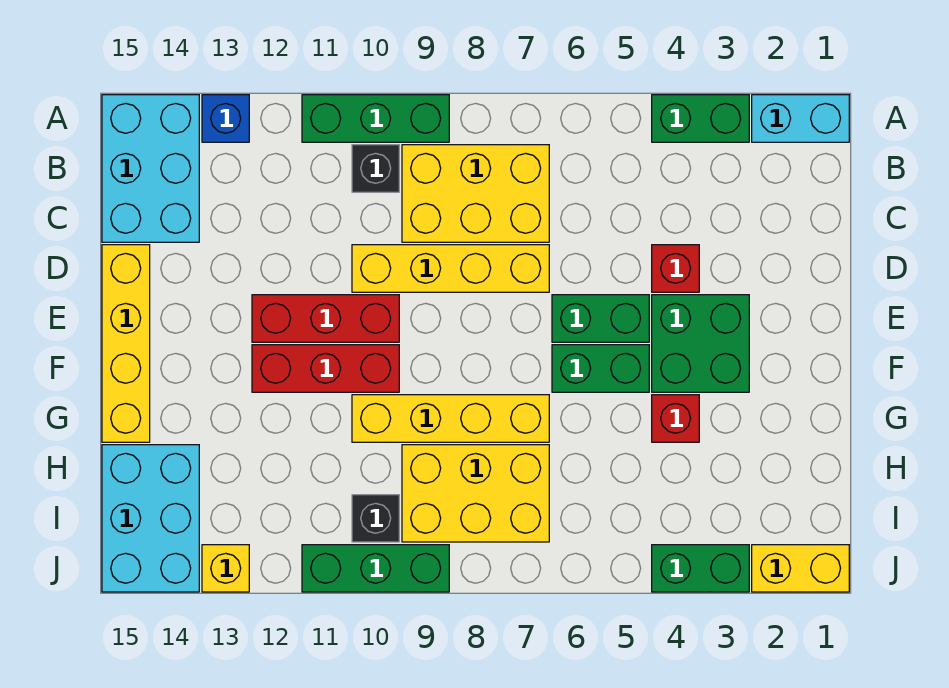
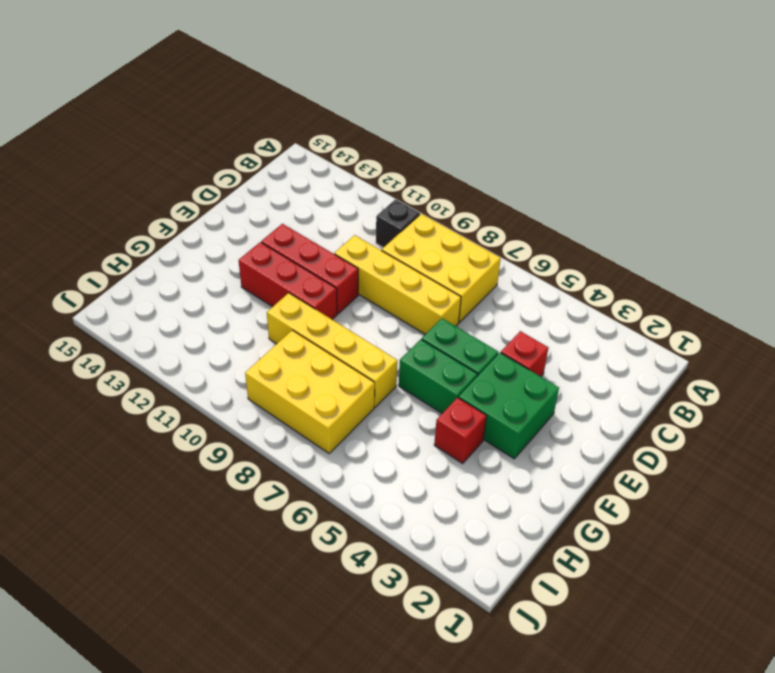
none -> cyan 1x2 brick [752,95,849,142]
none -> green 1x2 brick [652,95,749,142]
none -> green 1x3 brick [302,95,449,142]

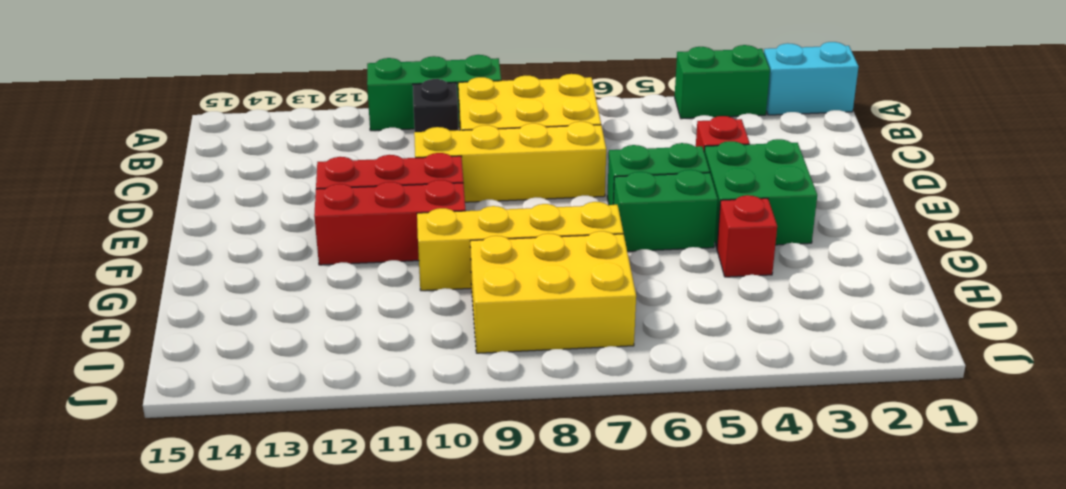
none -> blue 1x1 brick [202,95,249,142]
none -> cyan 2x3 brick [102,95,199,242]
none -> yellow 1x4 brick [102,245,150,442]

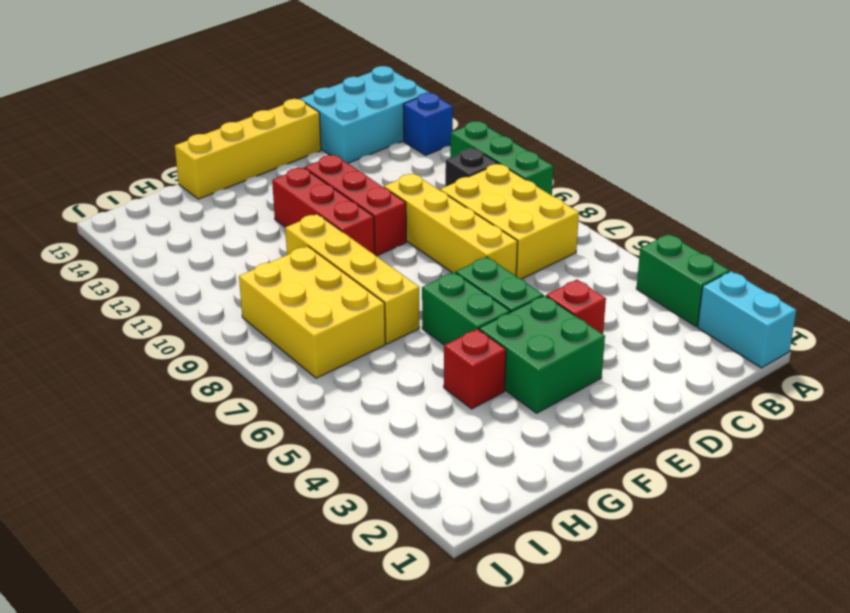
none -> cyan 2x3 brick [102,445,199,592]
none -> black 1x1 brick [352,495,399,542]
none -> yellow 1x2 brick [752,545,849,592]

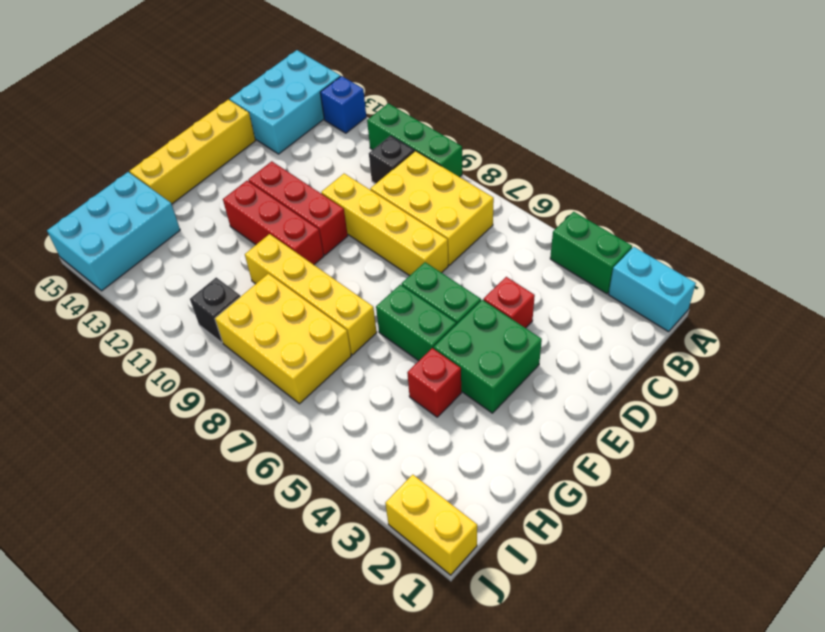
none -> green 1x2 brick [652,545,749,592]
none -> green 1x3 brick [302,545,449,592]
none -> yellow 1x1 brick [202,545,249,592]

